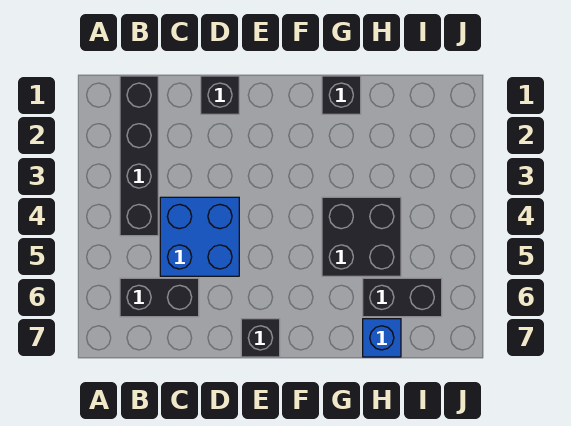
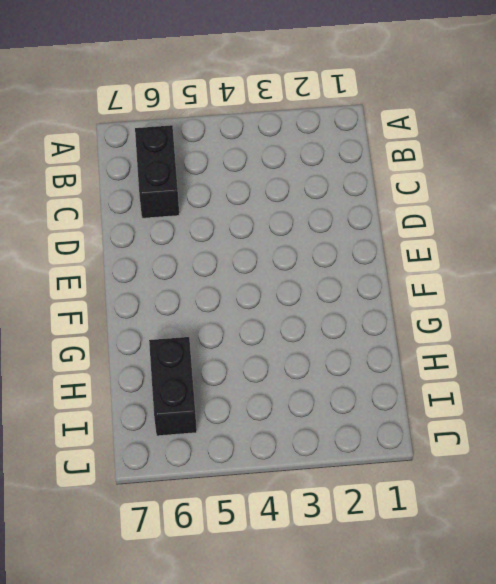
none -> black 1x4 brick [120,76,158,236]
none -> blue 2x2 brick [160,197,239,276]

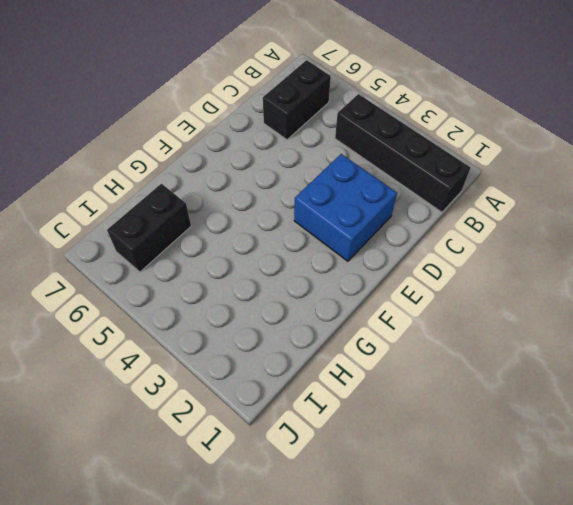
blue 2x2 brick [294,154,397,261] -> blue 2x2 brick moved to [160,197,239,276]
none -> black 1x1 brick [201,76,239,114]
none -> black 1x1 brick [241,319,280,357]

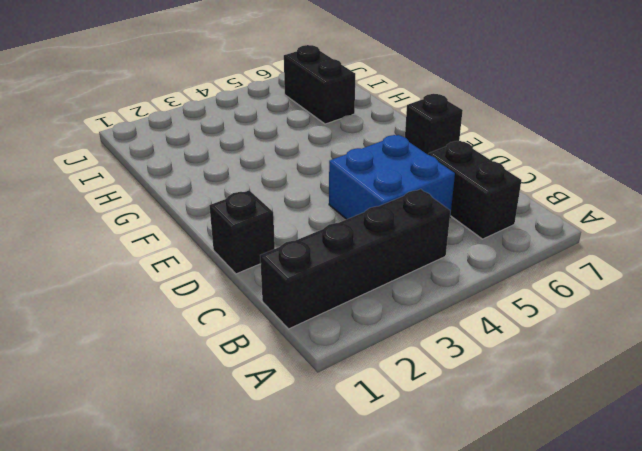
none -> black 1x1 brick [322,76,361,114]
none -> black 2x2 brick [322,197,401,276]

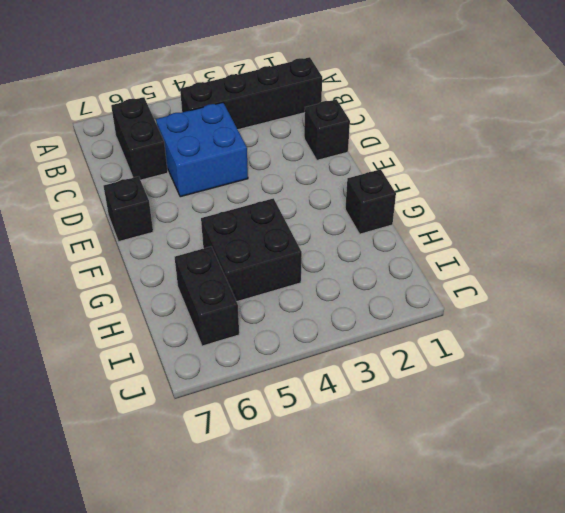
none -> blue 1x1 brick [363,319,401,357]

